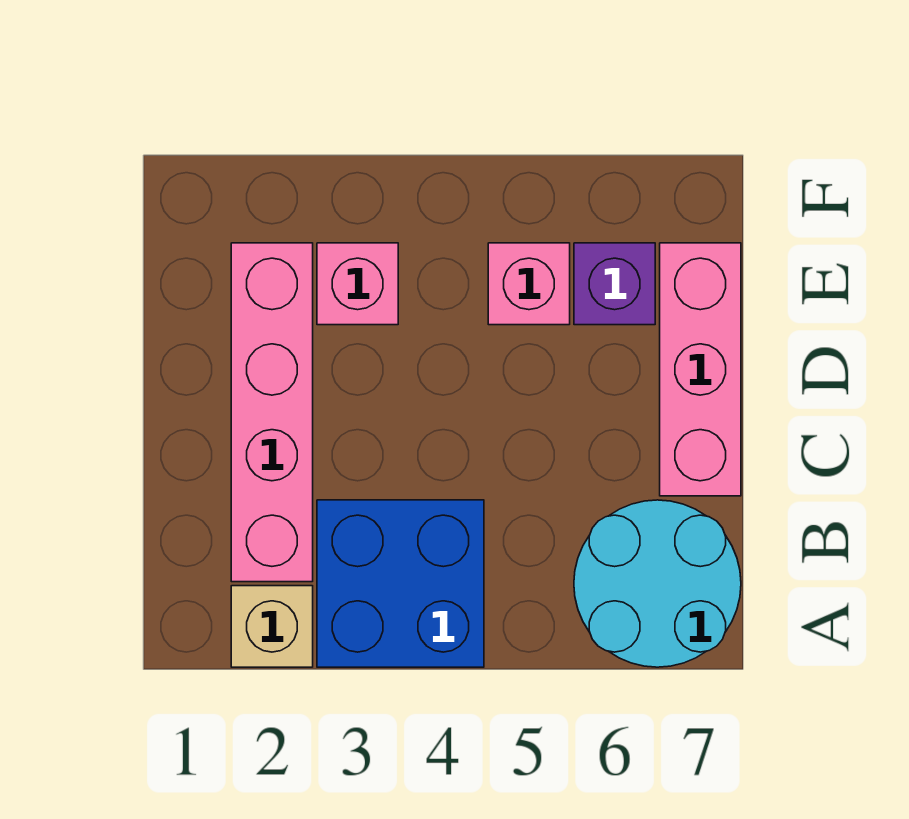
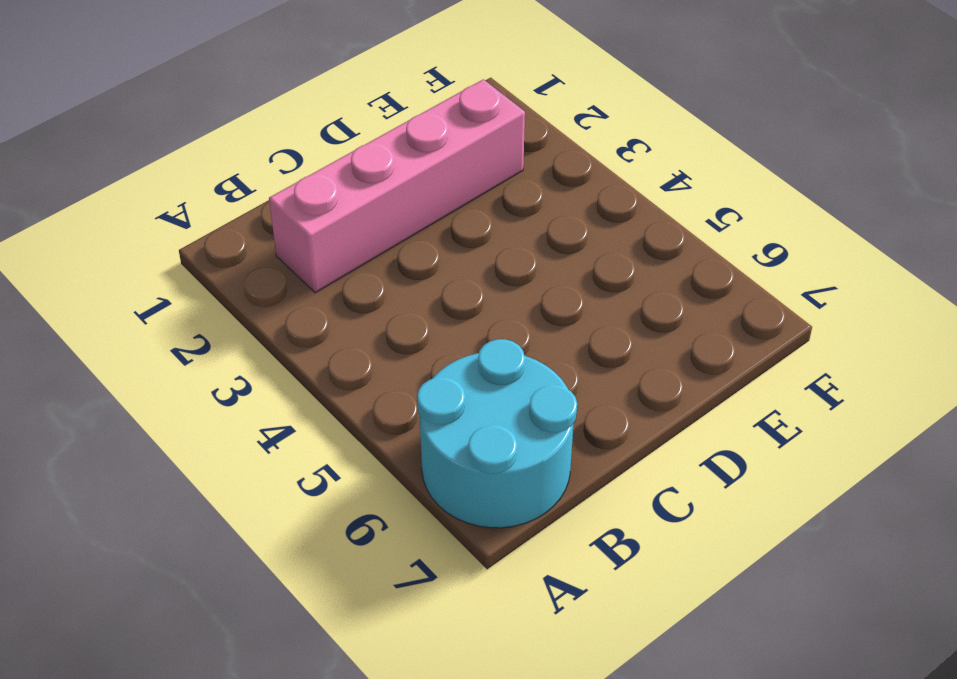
none -> tan 1x1 brick [231,586,313,667]
none -> blue 2x2 brick [317,500,484,667]

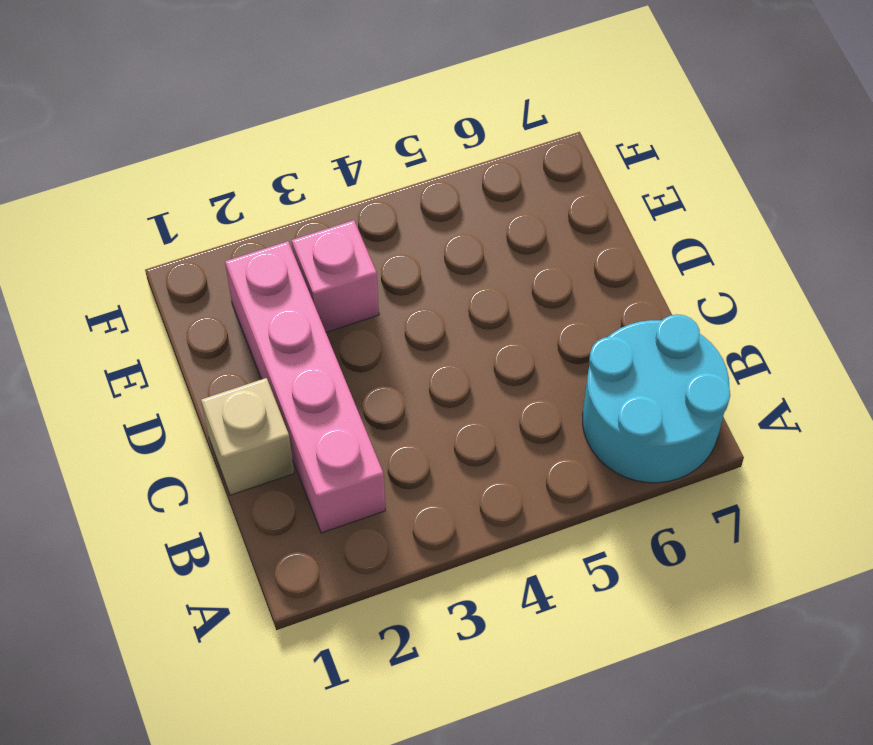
tan 1x1 brick [201,378,294,495] -> tan 1x1 brick moved to [231,586,313,667]
none -> blue 2x2 brick [317,500,484,667]
none -> pink 1x3 brick [660,243,741,496]

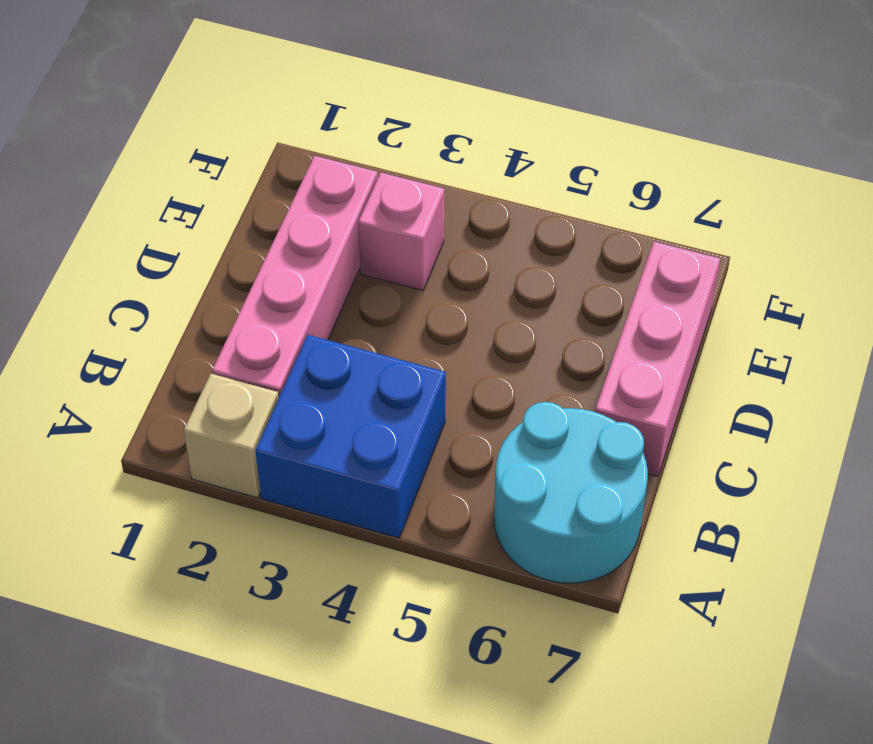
none -> pink 1x1 brick [488,243,570,325]
none -> purple 1x1 brick [574,243,655,325]

